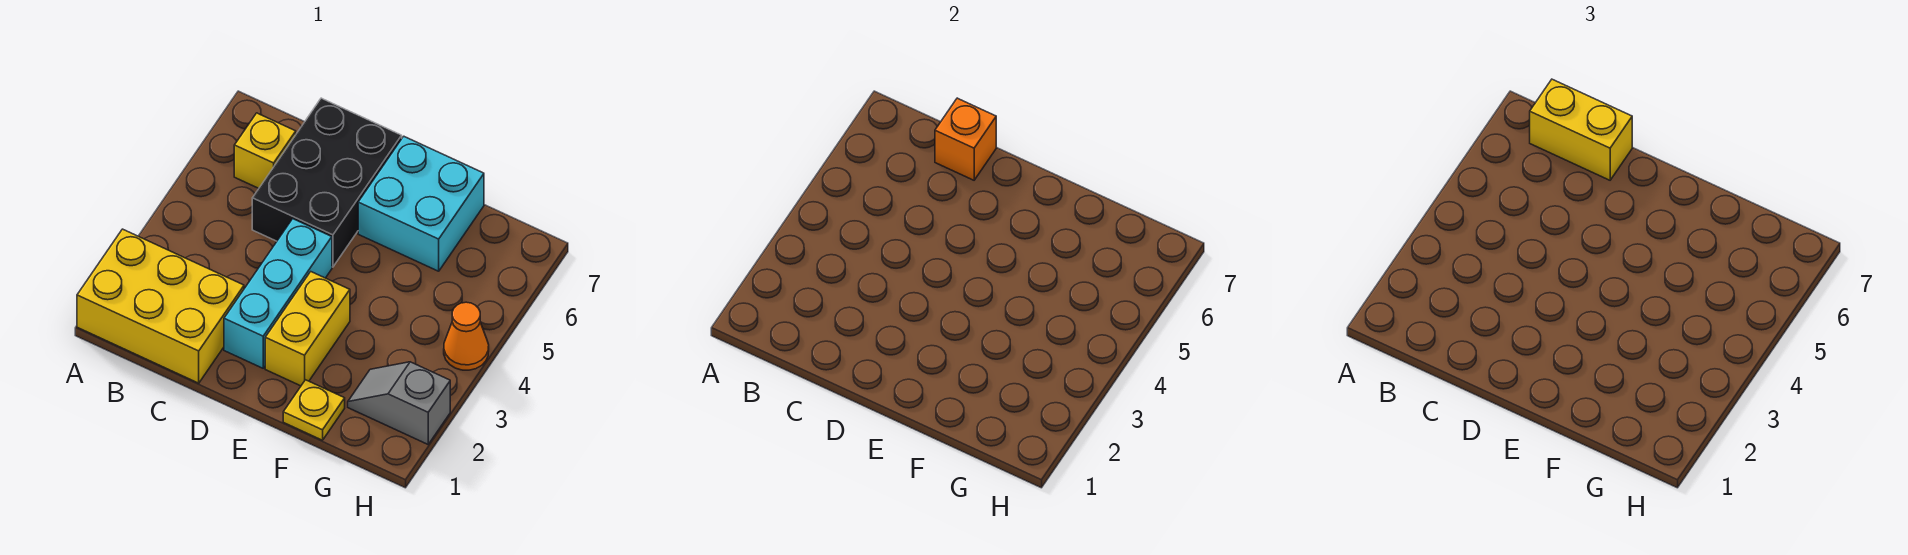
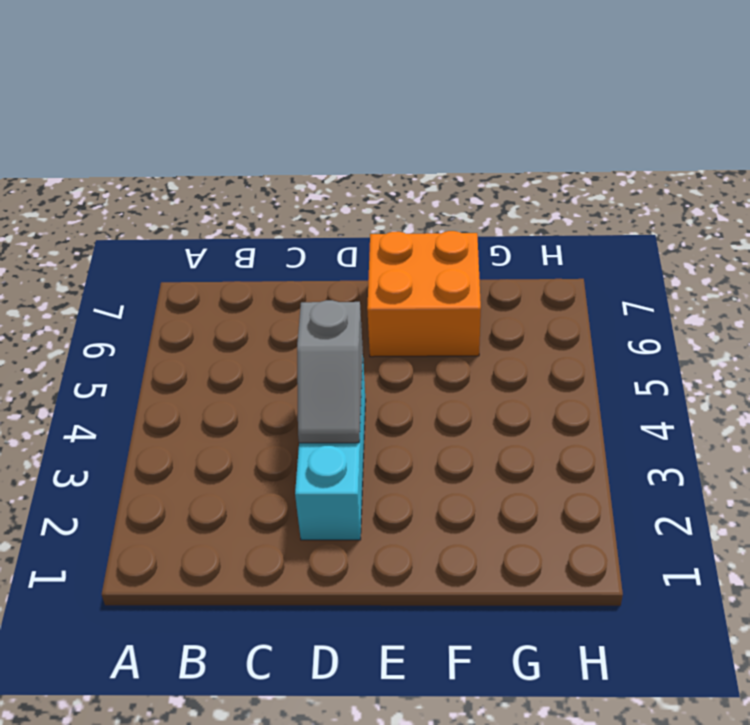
grey 1x2 slope [297,300,363,443] -> grey 1x2 slope turned to [348,362,450,444]
orange 2x2 brick [367,231,481,357] -> cyan 2x2 brick [358,136,484,271]
none -> yellow 2x3 brick [77,229,244,383]
none -> yellow 1x1 brick [234,113,296,188]

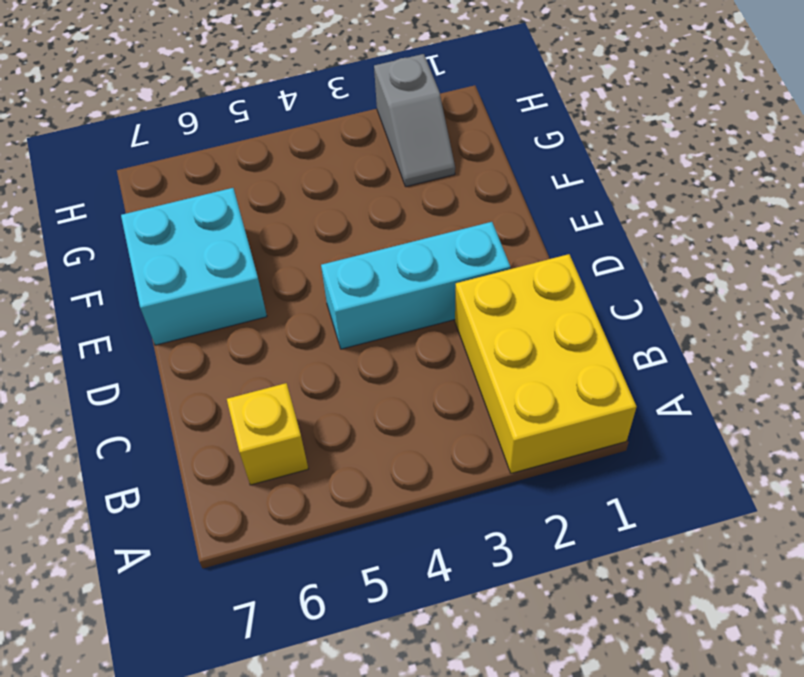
none -> black 2x3 brick [252,98,402,267]
none -> yellow 1x2 brick [265,272,350,386]

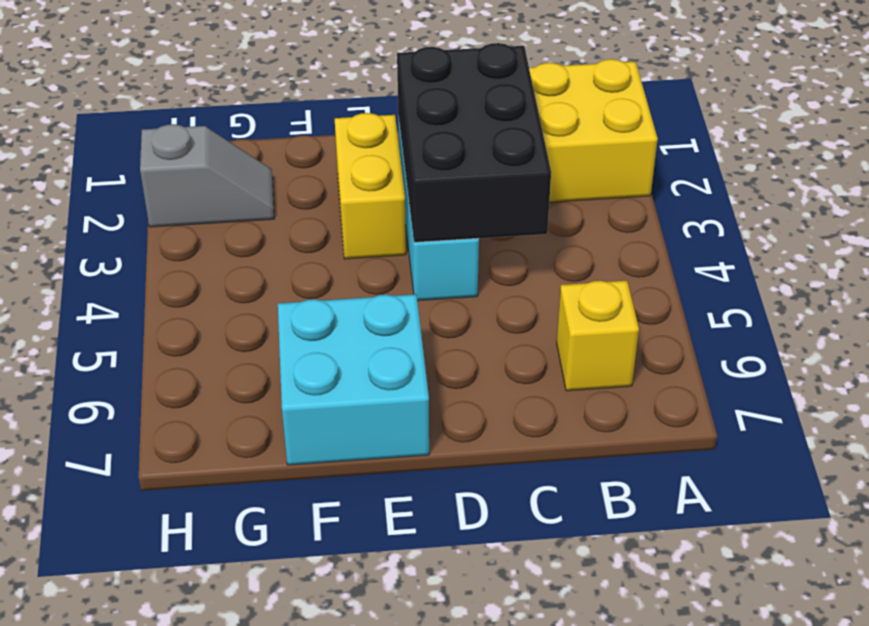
black 2x3 brick [397,43,551,242] -> black 2x3 brick moved to [252,98,402,267]
none -> yellow 1x1 plate [283,380,345,440]
none -> orange 1x1 cone [444,302,489,370]

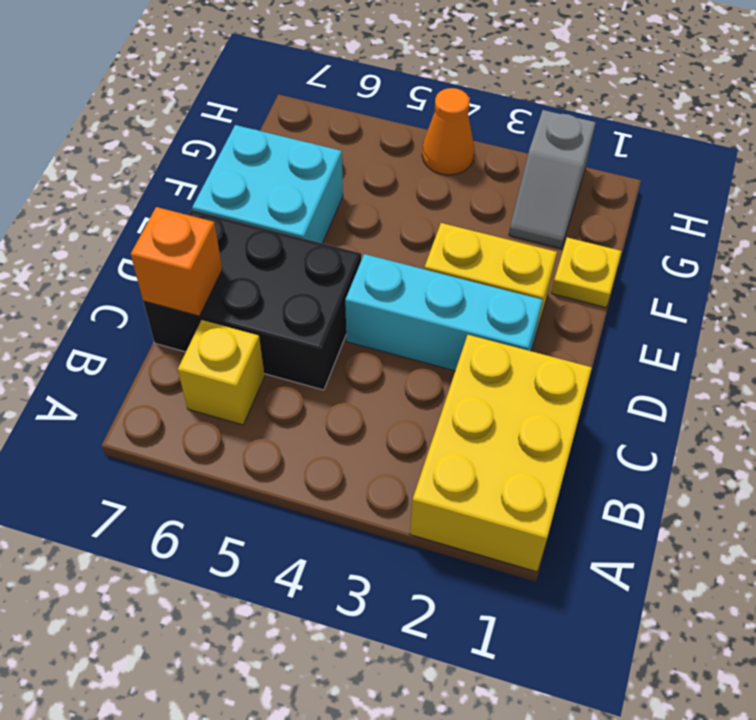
none -> yellow 1x2 brick [1530,79,1632,180]

